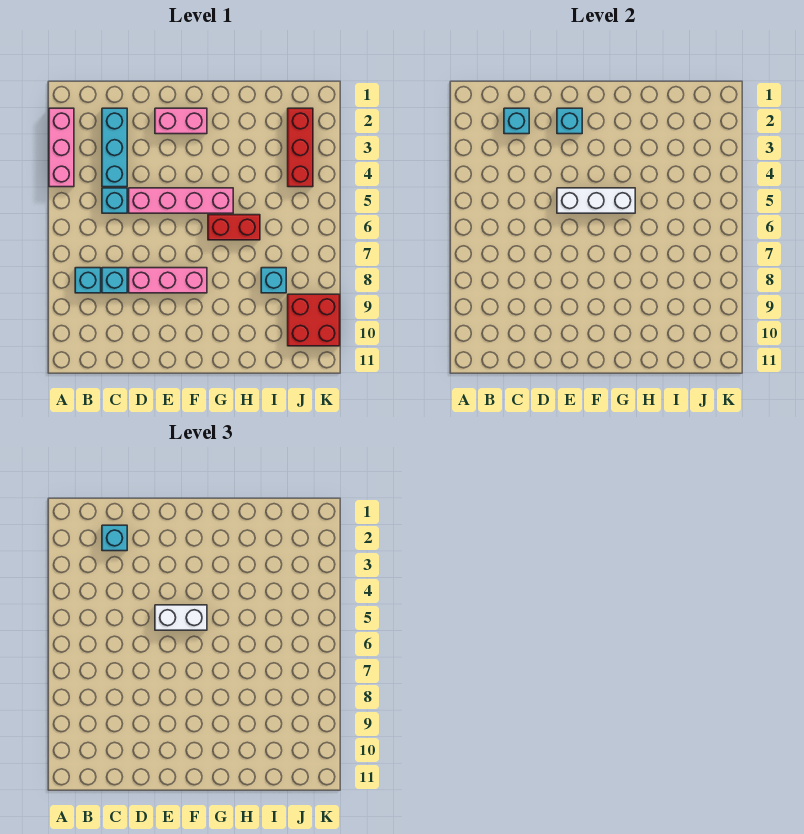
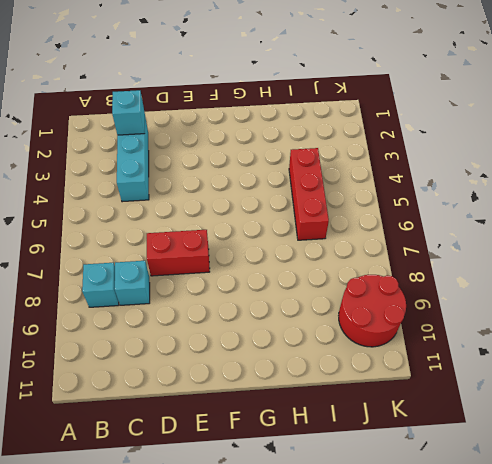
red 1x2 brick [147,230,210,276] -> red 1x2 brick moved to [208,215,260,240]
red 1x3 brick [289,148,329,240] -> red 1x3 brick moved to [288,108,313,187]
red 2x2 round brick [339,275,406,347] -> red 2x2 brick [288,294,340,346]
none -> pink 1x3 brick [49,108,74,187]
none -> cyan 1x1 brick [102,188,127,213]
none -> pink 1x4 brick [129,188,233,213]

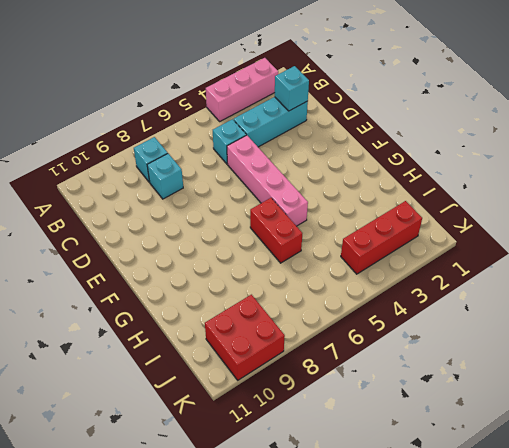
none -> pink 1x3 brick [129,268,207,293]
none -> pink 1x2 brick [155,108,207,134]
none -> cyan 1x1 brick [261,268,286,293]

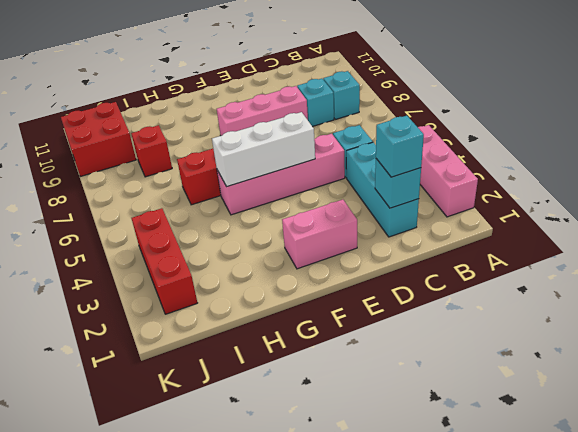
red 1x1 brick [131,125,172,177] -> cyan 1x1 brick [261,268,286,293]
none -> cyan 1x1 brick [557,108,582,134]
none -> white 1x2 brick [155,605,207,630]

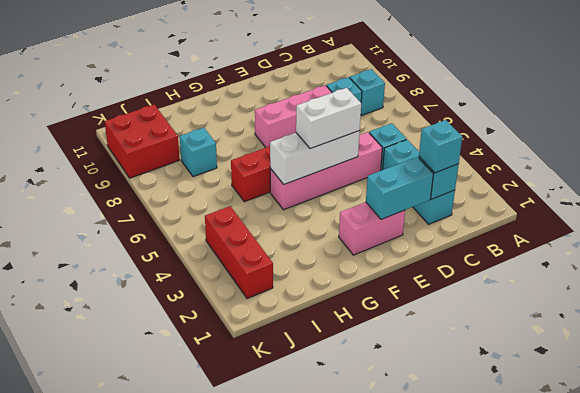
cyan 1x2 brick [366,157,433,219] -> cyan 1x1 brick [557,108,582,134]
none -> pink 1x3 brick [49,108,74,187]

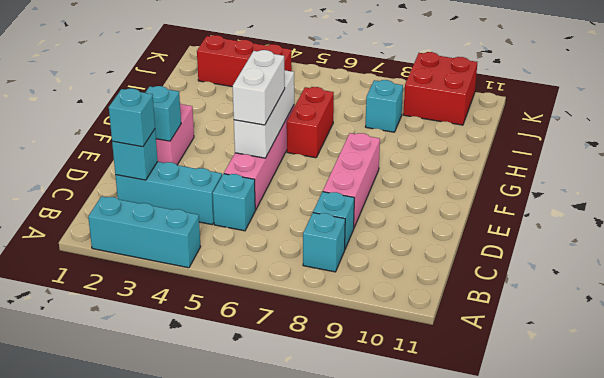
cyan 1x3 brick [88,196,201,268] -> pink 1x3 brick [49,108,74,187]

